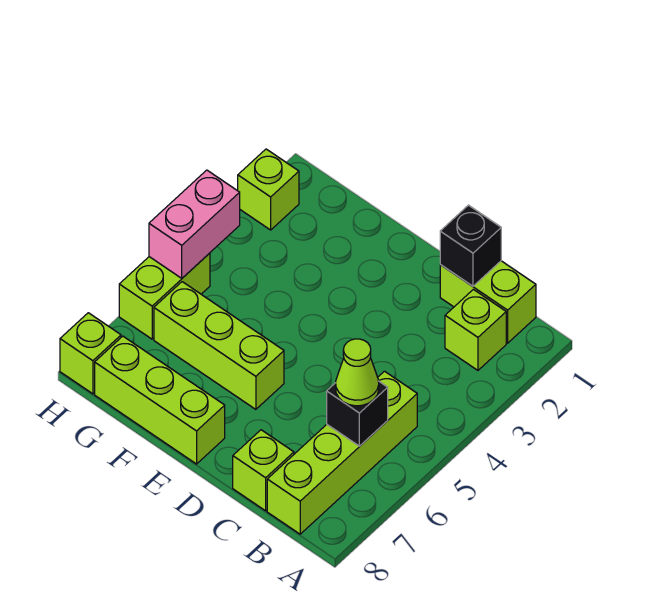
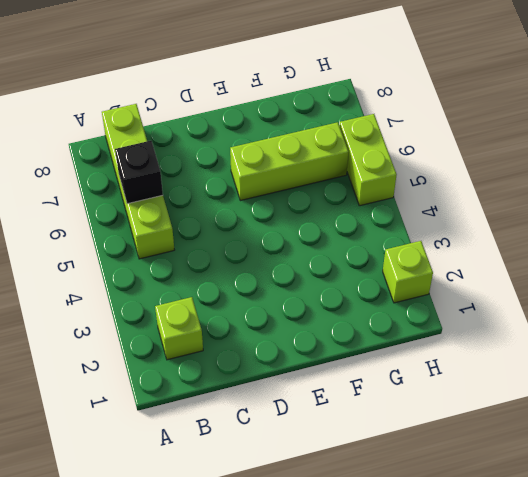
none -> lime 1x2 brick [440,261,536,343]
none -> lime 1x1 brick [233,430,294,511]
none -> lime 1x3 brick [95,336,225,464]

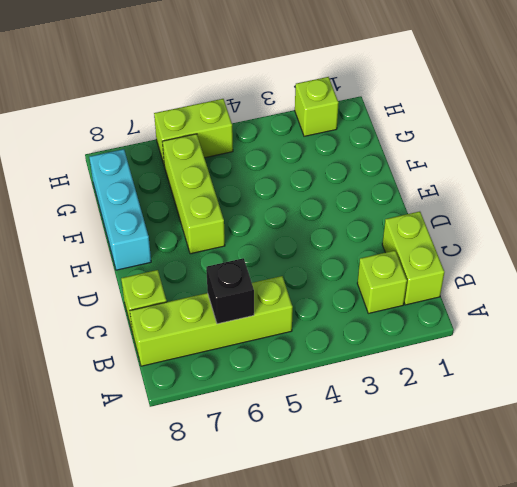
cyan 1x3 brick [89,149,151,270] -> lime 1x3 brick [95,336,225,464]
none -> lime 1x1 brick [60,313,121,394]
none -> black 1x1 brick [440,205,501,286]
none -> pink 1x2 brick [149,170,240,278]

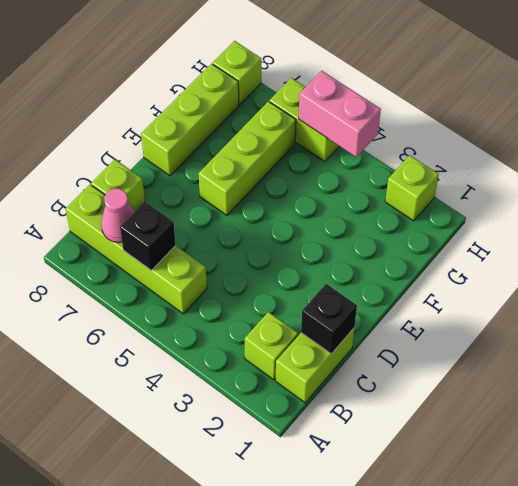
pink 1x1 cone [101,188,134,243] -> none
none -> lime 1x1 cone [336,339,379,406]

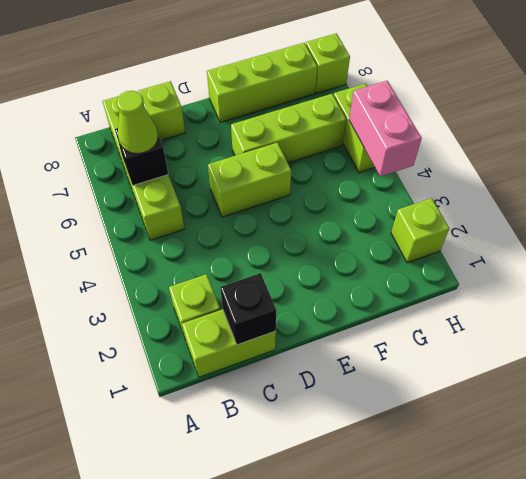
lime 1x2 brick [208,142,291,217] -> none

